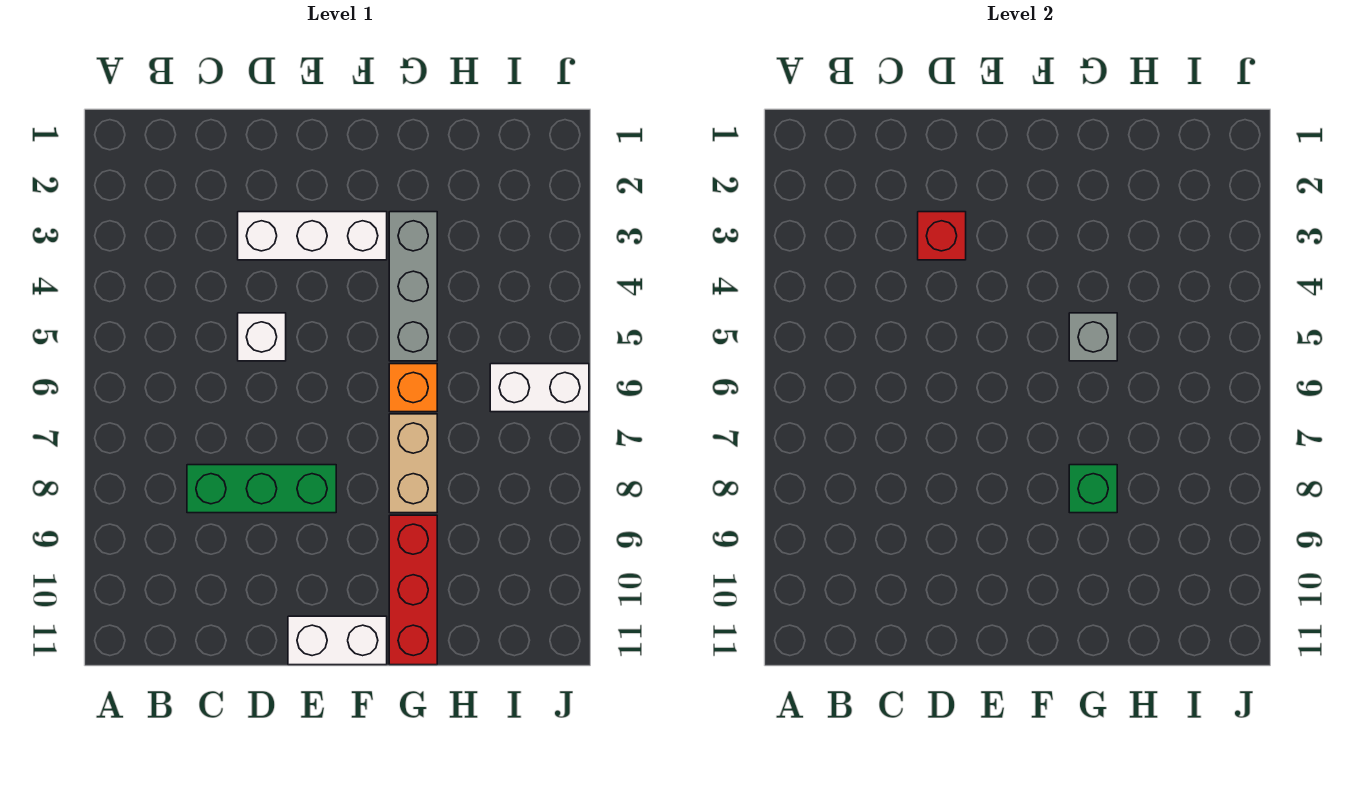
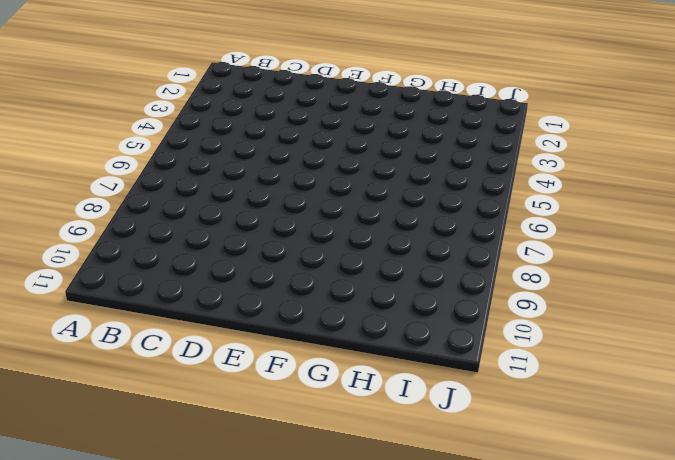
none -> green 1x3 brick [187,465,336,513]
none -> white 1x3 brick [238,212,387,260]
none -> white 1x1 brick [238,313,286,361]

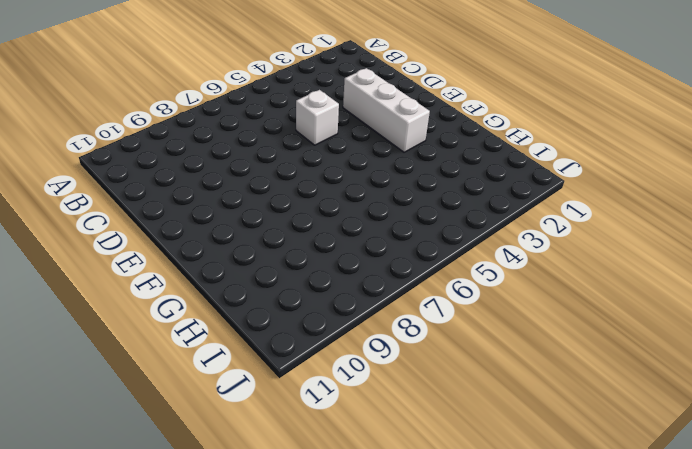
none -> green 1x3 brick [187,465,336,513]
none -> white 1x2 brick [288,616,387,665]
none -> grey 1x3 brick [389,212,437,361]

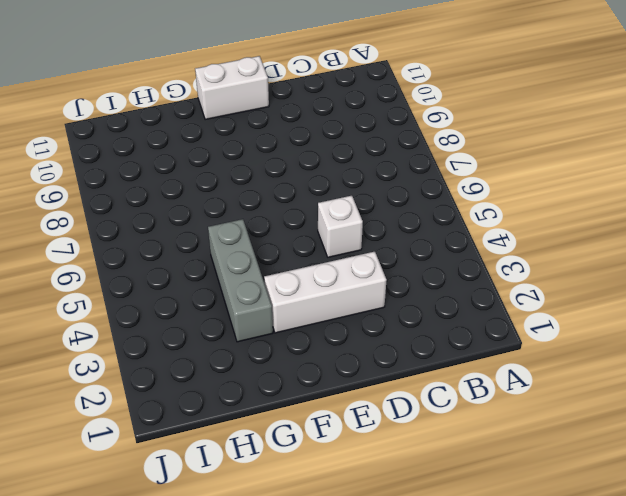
none -> green 1x3 brick [187,465,336,513]
none -> orange 1x1 brick [389,364,437,412]
none -> tan 1x2 brick [389,414,437,513]

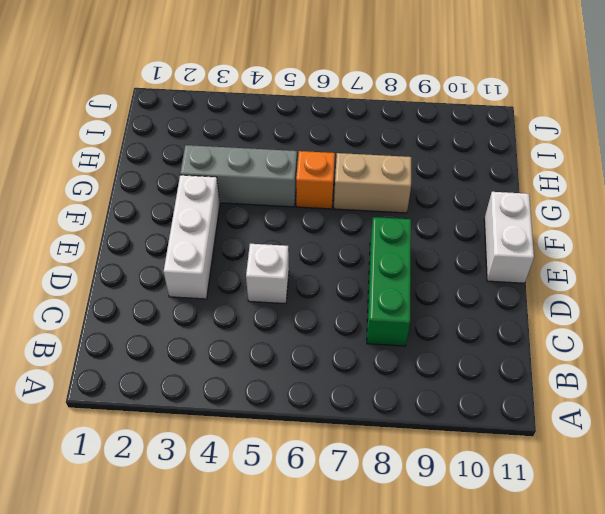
none -> red 1x3 brick [389,515,437,665]
none -> white 1x2 brick [490,364,589,412]
none -> red 1x1 brick [918,212,966,260]

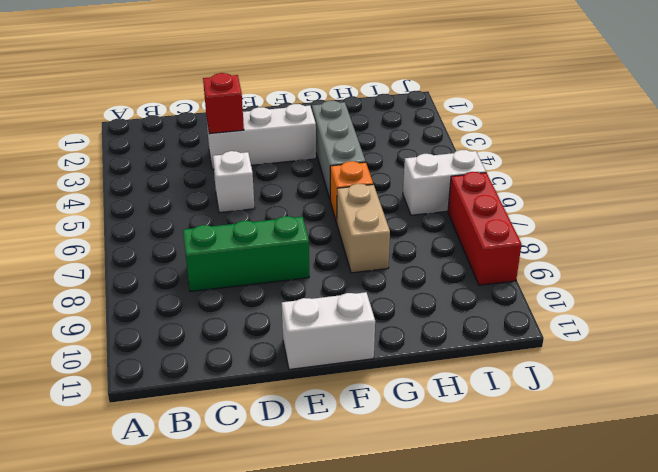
red 1x3 brick [448,172,522,285] -> red 1x3 brick moved to [389,515,437,665]
none -> grey 1x1 brick [1069,313,1117,361]
none -> green 1x1 brick [1069,465,1117,513]

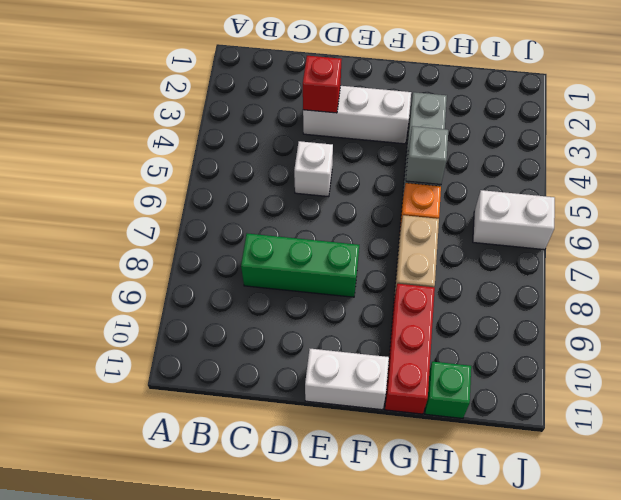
green 1x1 brick [425,362,471,418] -> green 1x1 brick moved to [1069,465,1117,513]

